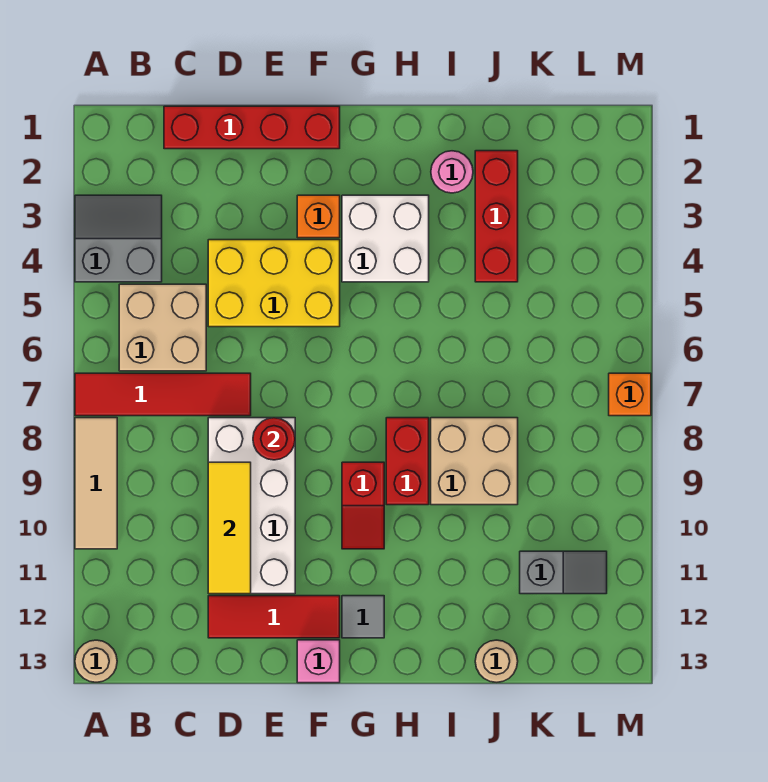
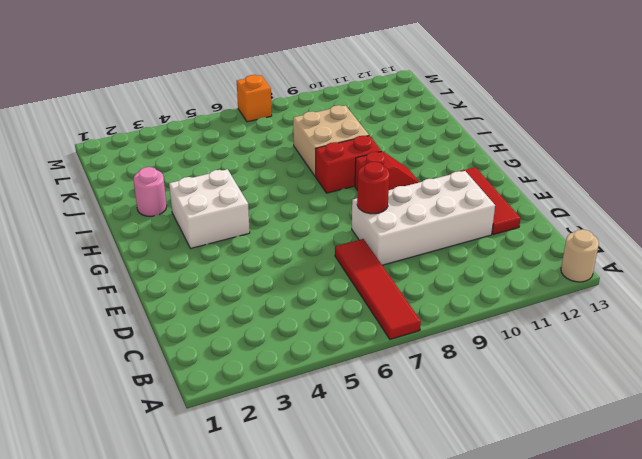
none -> grey 2x2 slope [75,195,162,282]
none -> tan 1x3 tile [75,418,117,549]
none -> tan 2x2 brick [119,284,206,371]

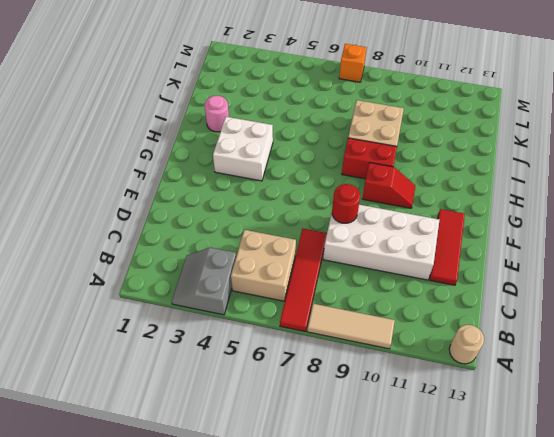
none -> red 1x4 brick [164,106,340,149]
none -> yellow 2x3 brick [208,240,340,327]
none -> orange 1x1 brick [297,195,340,238]

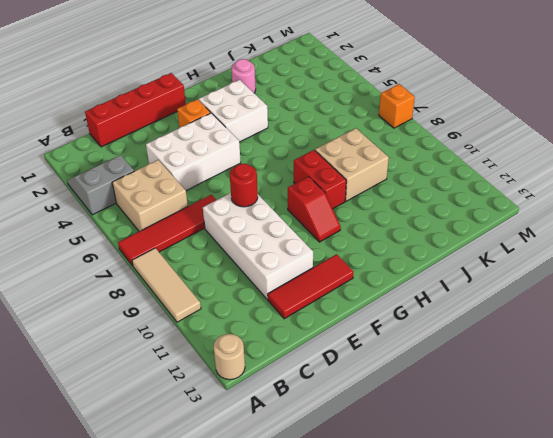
white 2x3 brick [146,113,241,191] -> yellow 2x3 brick [208,240,340,327]
none -> pink 1x1 brick [297,640,340,683]
none -> grey 1x1 tile [342,596,384,638]
none -> red 1x3 brick [475,151,518,282]

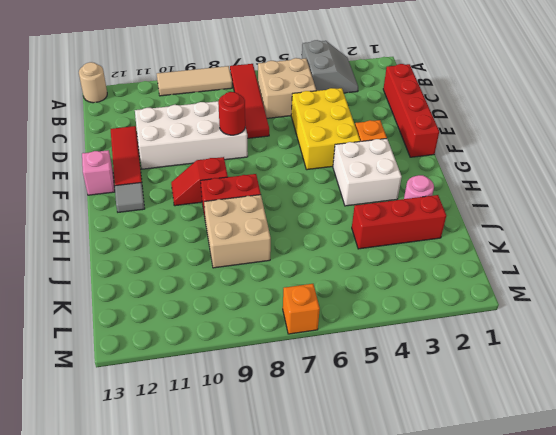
none -> tan 1x1 round brick [475,640,518,682]
none -> grey 1x2 slope [520,551,607,594]
none -> yellow 1x3 tile [208,462,251,594]

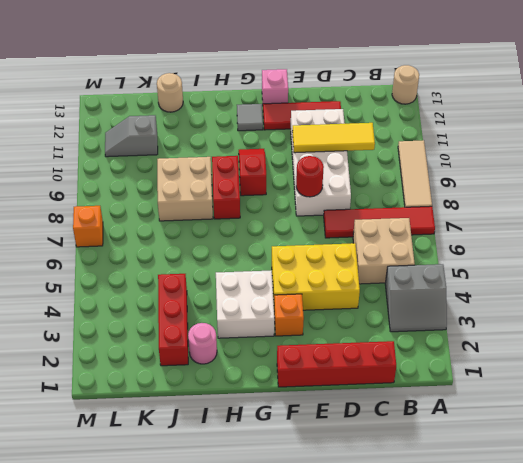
yellow 1x3 tile [292,123,375,153] -> yellow 1x3 tile turned to [208,462,251,594]

